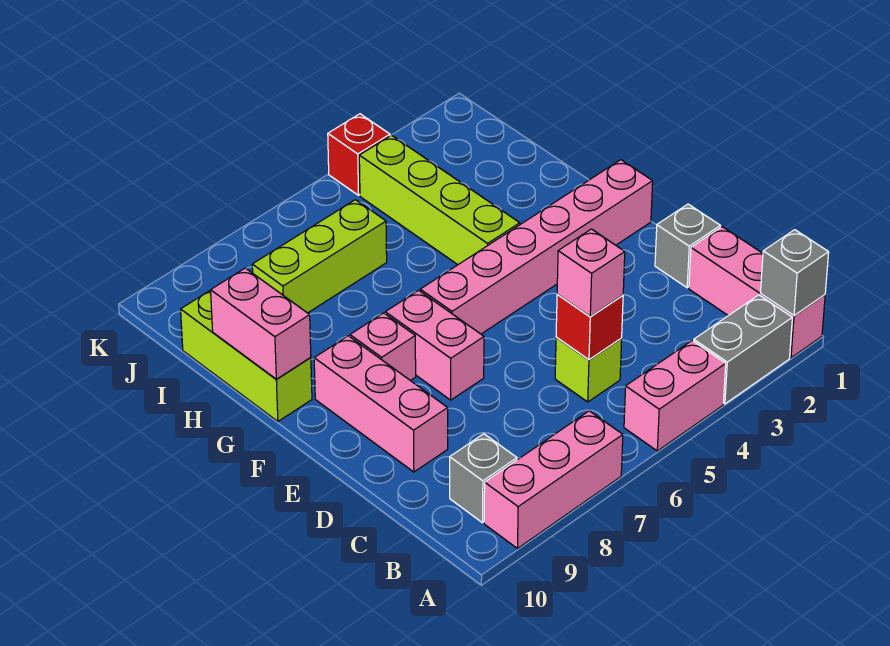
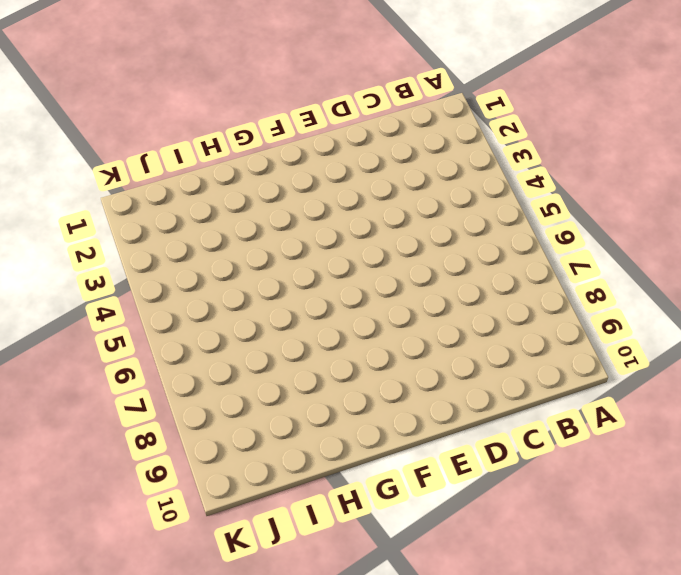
none -> pink 1x3 brick [689,227,825,358]
none -> grey 1x2 brick [694,295,792,404]
none -> pink 1x2 brick [624,341,726,451]

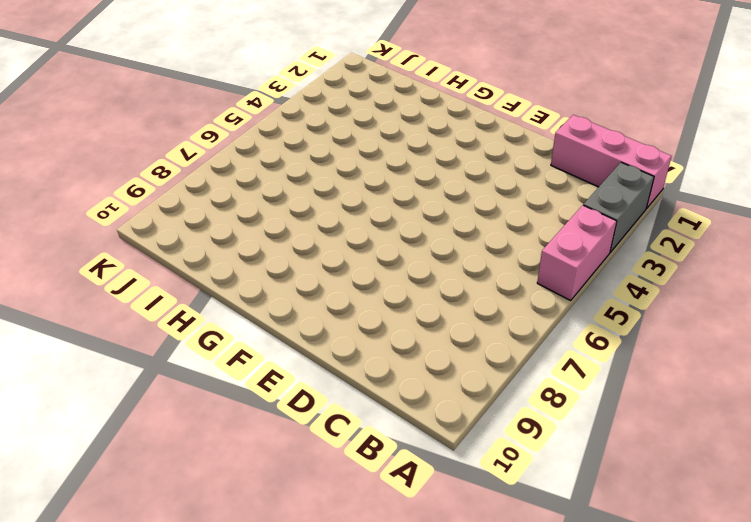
none -> pink 1x3 brick [484,411,623,548]
none -> grey 1x1 brick [450,434,517,523]
none -> lime 1x1 brick [555,337,622,402]

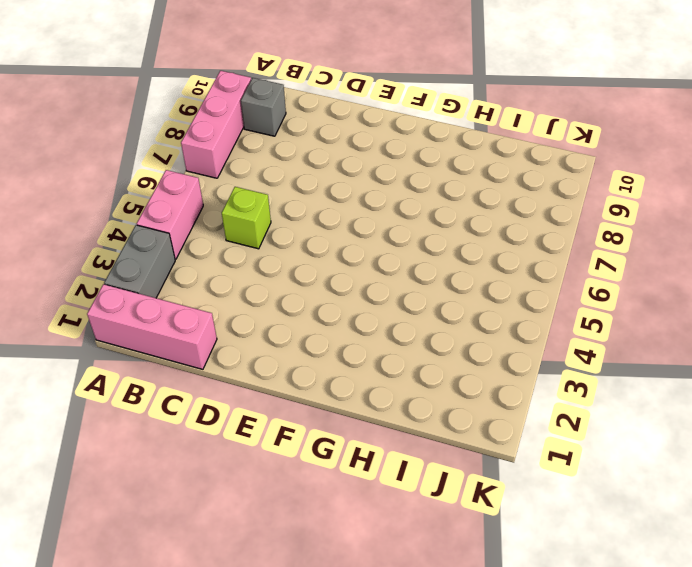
none -> grey 1x1 brick [655,204,720,288]
none -> pink 1x3 brick [314,336,448,472]
none -> pink 1x2 brick [385,290,484,400]

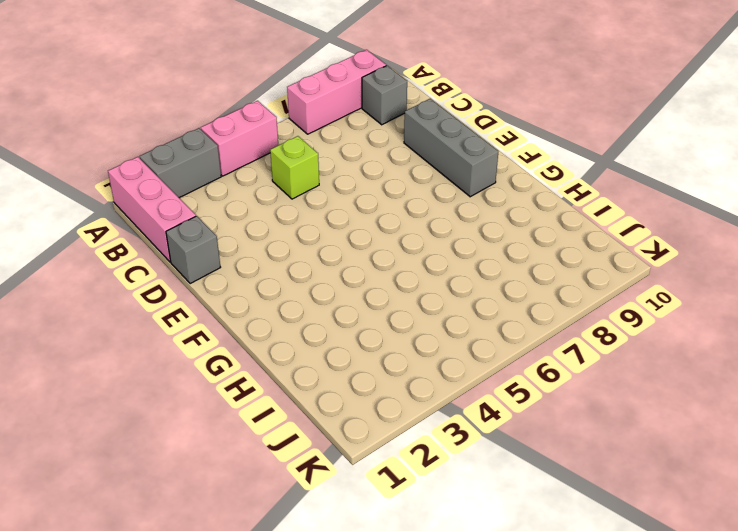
grey 1x3 brick [404,99,498,197] -> pink 1x3 brick [314,336,448,472]
none -> pink 1x2 brick [385,290,484,400]
none -> pink 1x6 brick [420,160,653,334]
none -> pink 1x1 brick [350,313,416,381]

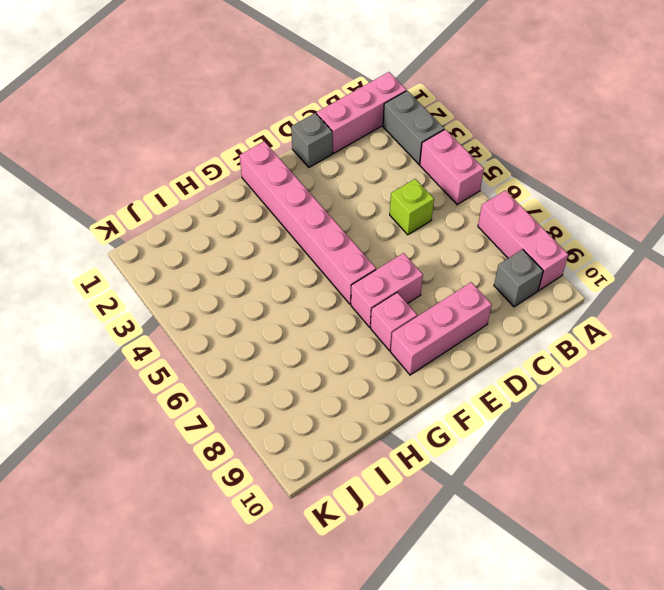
none -> lime 1x4 brick [359,135,520,265]
none -> lime 1x3 brick [181,290,312,421]
none -> lime 1x3 brick [252,200,387,313]

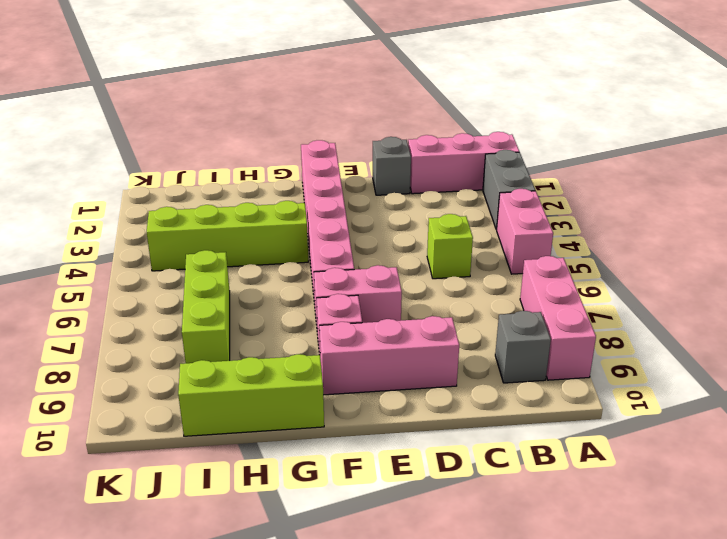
none -> red 1x1 brick [328,114,390,195]
none -> grey 1x1 brick [761,230,829,315]
none -> red 1x1 brick [556,294,623,360]

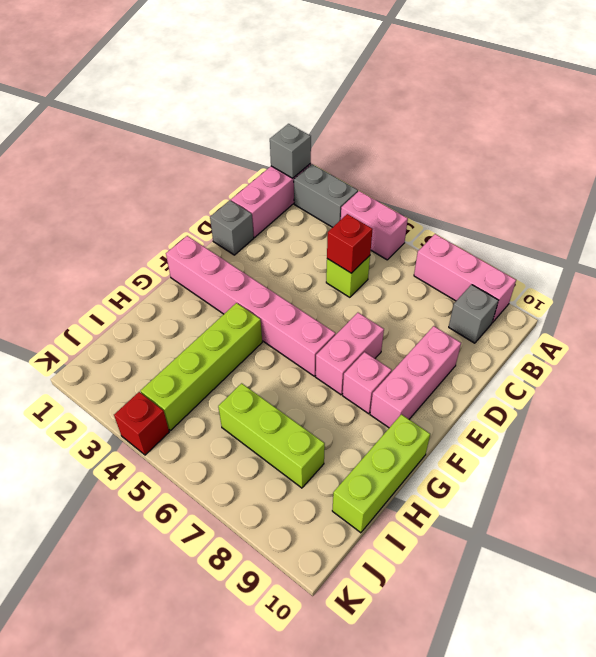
none -> pink 1x2 brick [211,268,311,379]
none -> pink 1x1 brick [557,229,625,317]

